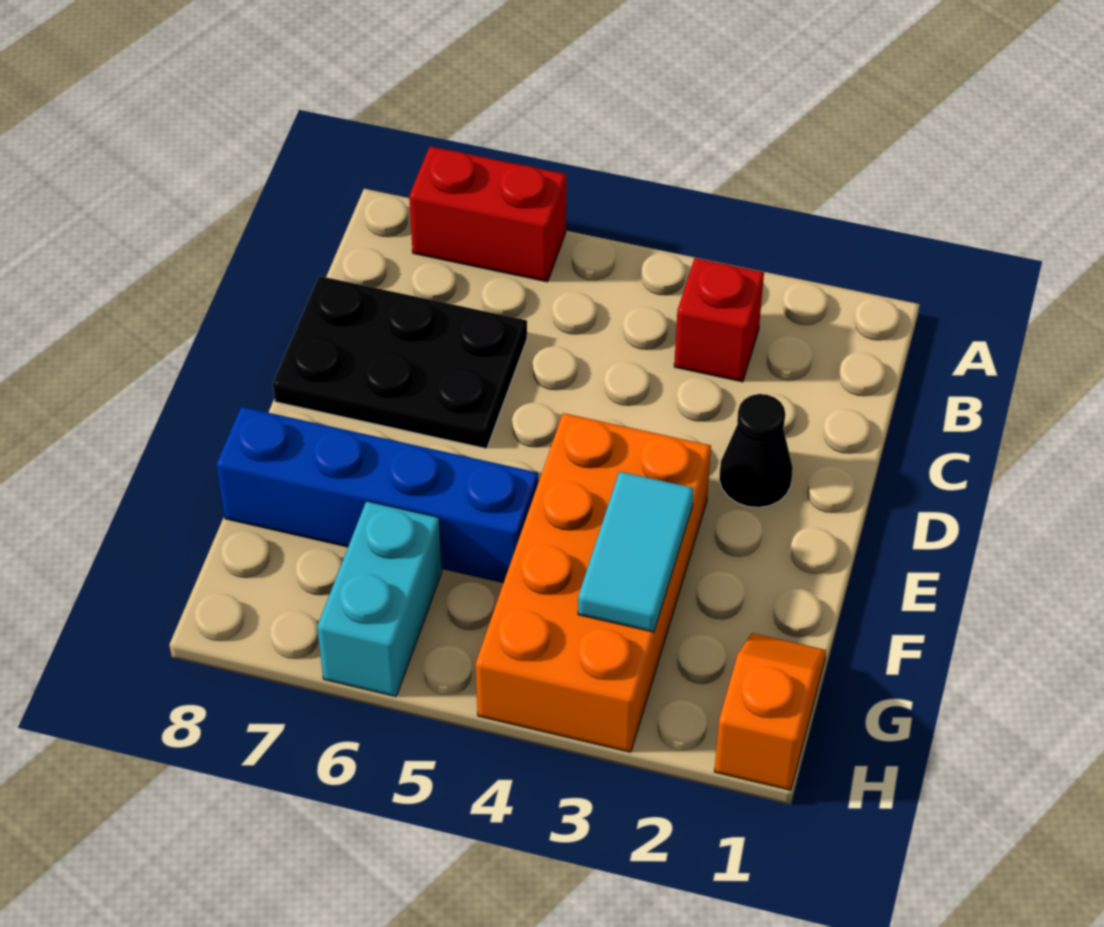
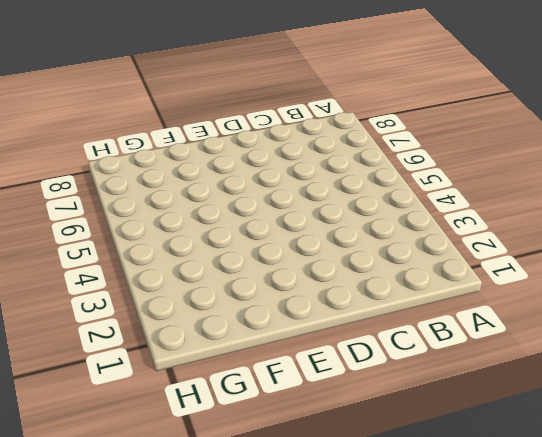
none -> red 1x2 brick [409,146,566,282]
none -> red 1x1 brick [674,258,764,382]

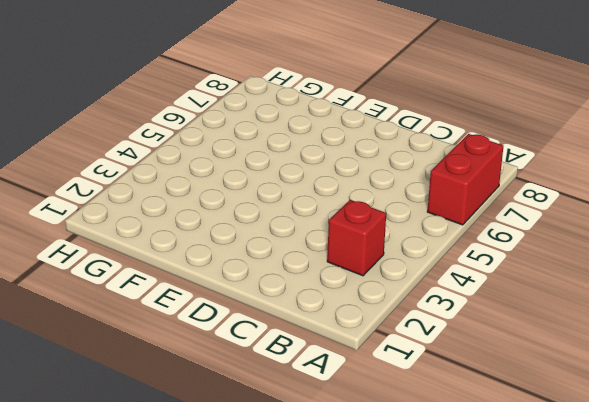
none -> black 2x3 plate [273,276,527,449]
none -> black 1x1 cone [719,394,793,507]

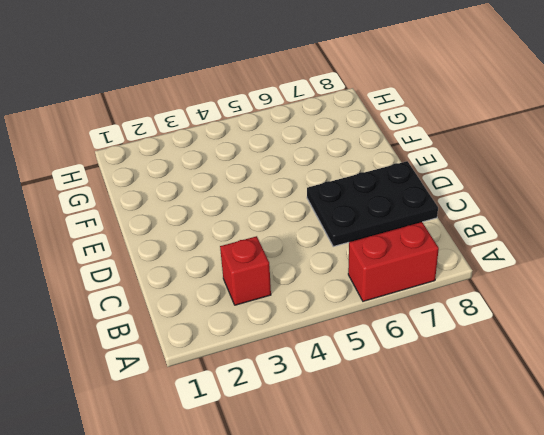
none -> black 1x1 cone [719,394,793,507]
none -> orange 2x4 brick [476,413,711,752]

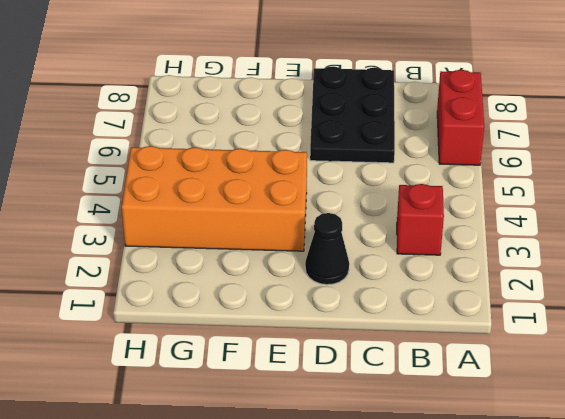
none -> blue 1x4 brick [216,407,538,583]
none -> orange 1x2 slope [714,633,826,790]

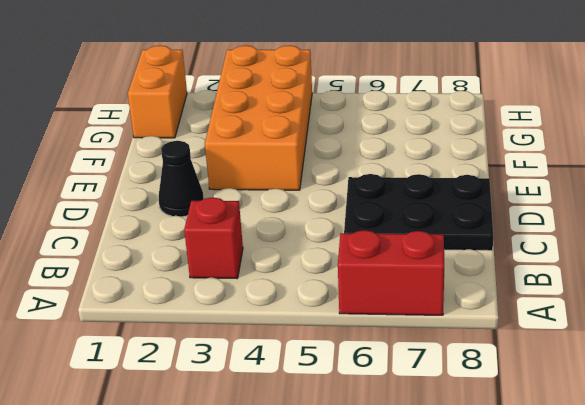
orange 1x2 brick [128,46,187,138] -> orange 1x2 slope [714,633,826,790]
none -> blue 1x4 brick [216,407,538,583]
none -> cyan 1x2 brick [317,501,442,697]

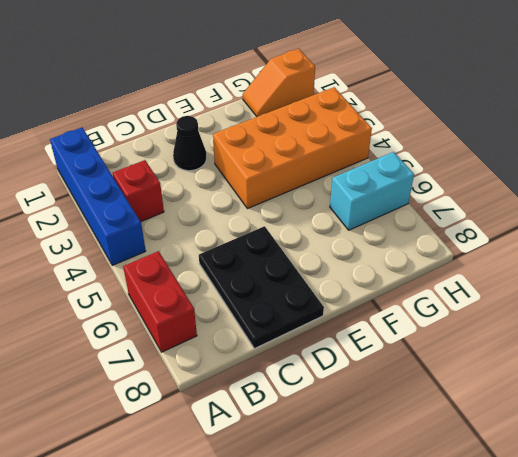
blue 1x4 brick [50,128,146,265] -> blue 1x4 brick moved to [216,407,538,583]
none -> cyan 1x2 tile [578,472,694,632]

